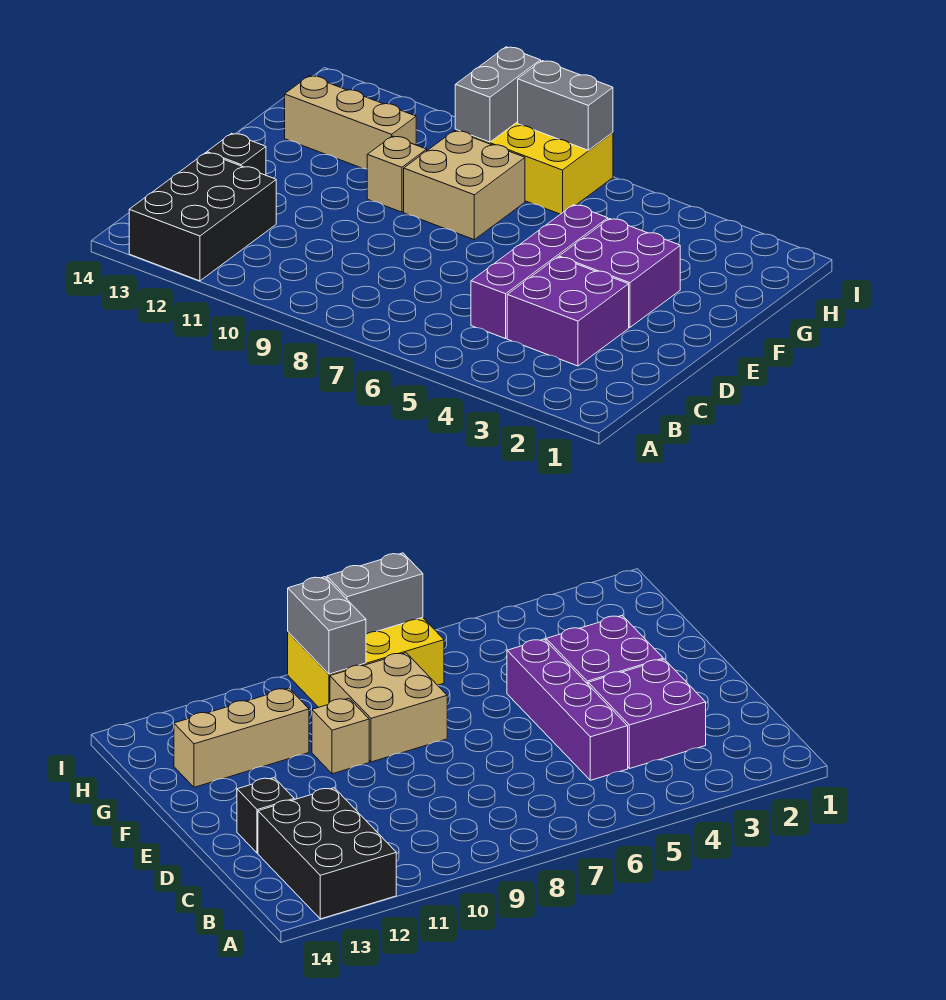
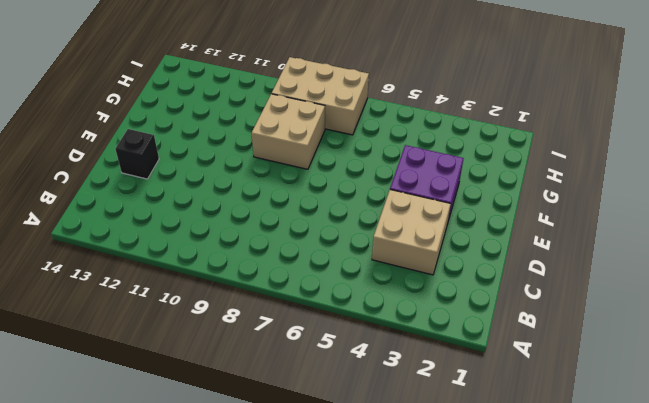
tan 2x2 brick [372,190,451,275] -> purple 2x2 brick [507,257,629,366]
tan 2x3 brick [272,57,369,135] -> yellow 2x3 brick [455,122,613,214]
none -> black 2x3 brick [129,153,276,281]
none -> purple 1x4 brick [471,205,608,339]

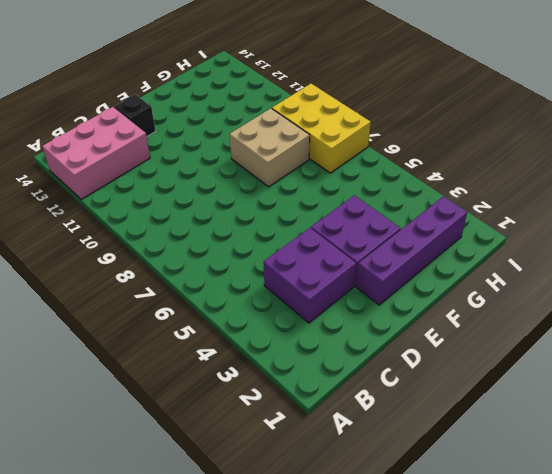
pink 2x3 brick [42,107,150,199] -> black 2x3 brick [129,153,276,281]
purple 1x4 brick [356,196,467,305] -> purple 1x4 brick moved to [471,205,608,339]
none -> tan 1x1 brick [367,136,427,212]
none -> tan 1x3 brick [285,76,416,169]

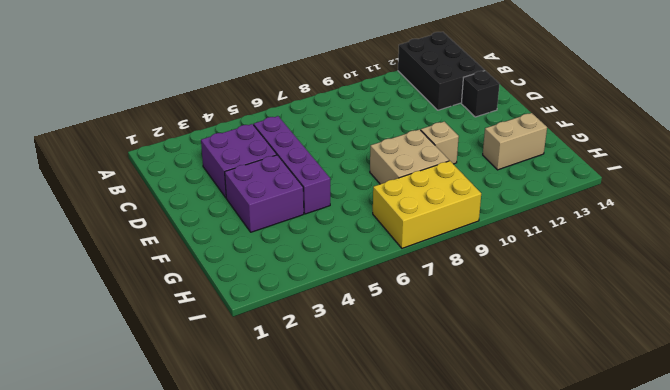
tan 1x2 brick [483,113,547,170] -> tan 1x3 brick [285,76,416,169]
none -> grey 1x2 brick [455,47,541,142]
none -> grey 1x2 brick [518,61,613,150]

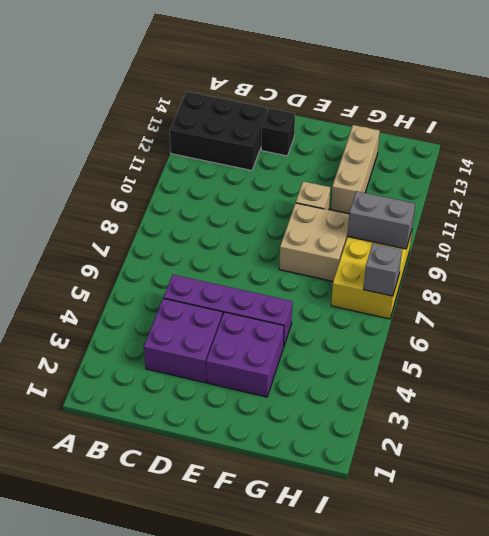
grey 1x1 brick [364,244,402,296] -> grey 1x2 brick [518,61,613,150]

